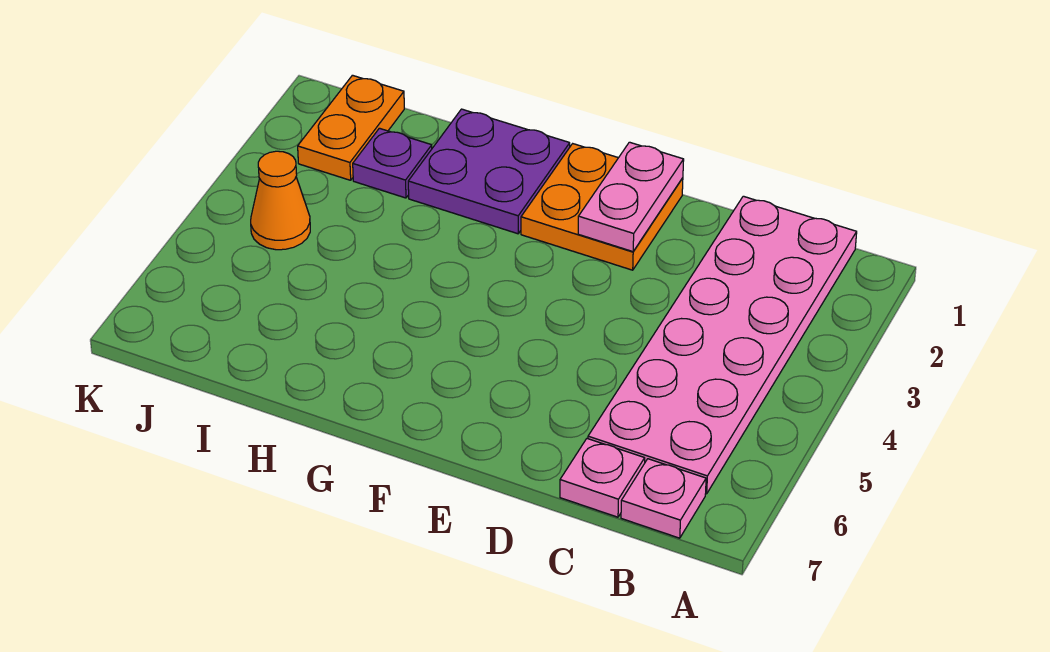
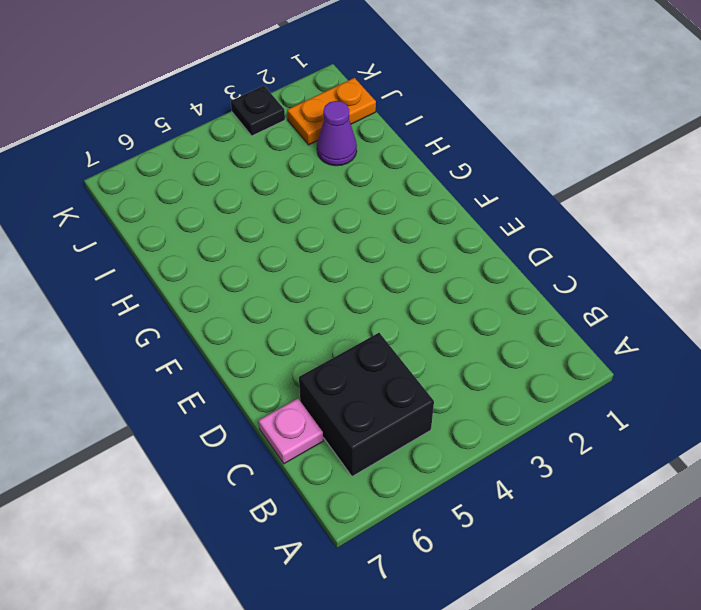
black 2x2 brick [299,333,434,477] -> pink 2x6 plate [588,196,857,494]
purple 1x1 cone [317,101,357,166] -> purple 1x1 plate [353,128,432,198]
black 1x1 plate [231,86,285,136] -> none
none -> pink 1x1 plate [621,459,706,538]
none -> orange 2x2 plate [521,144,683,270]

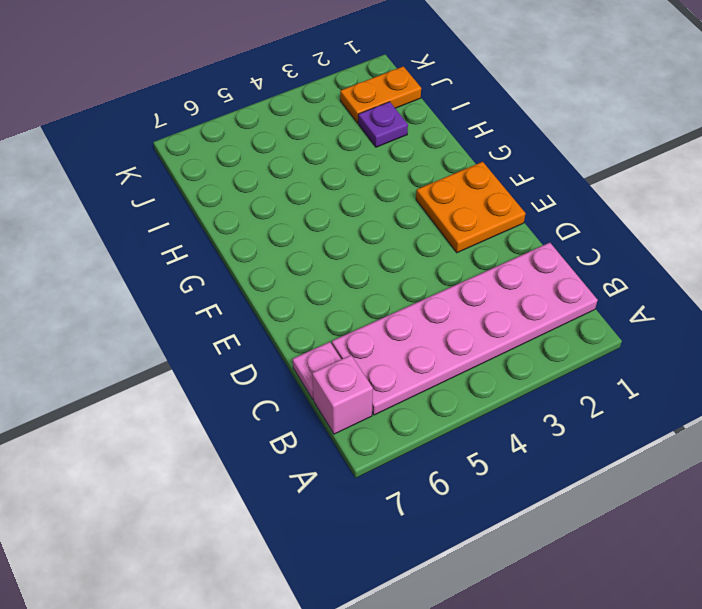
pink 1x1 brick [312,355,373,434] -> pink 1x1 plate [621,459,706,538]
none -> purple 2x2 plate [408,109,570,234]
none -> orange 1x1 cone [251,151,310,250]

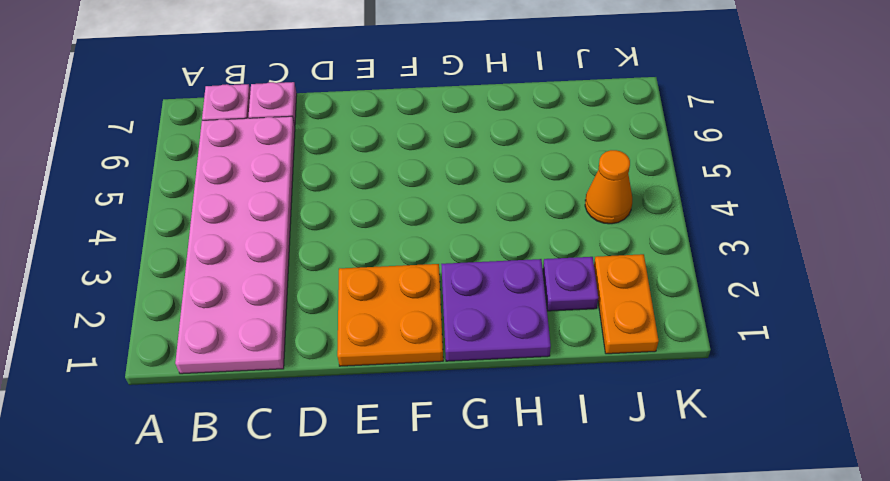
none -> pink 1x2 plate [578,142,684,252]

